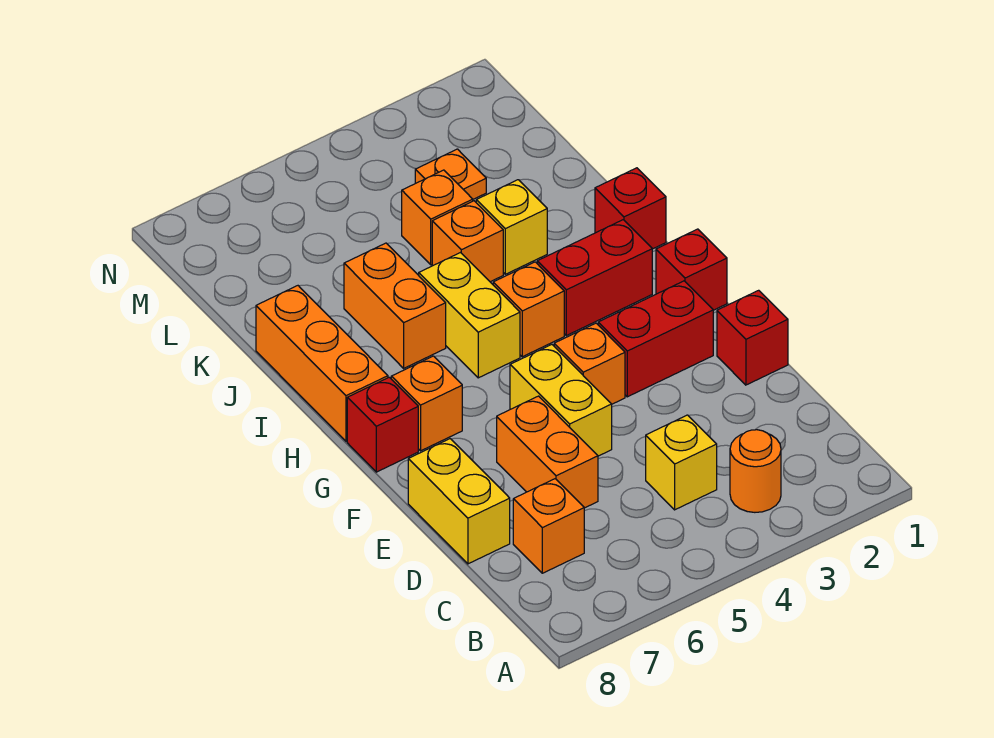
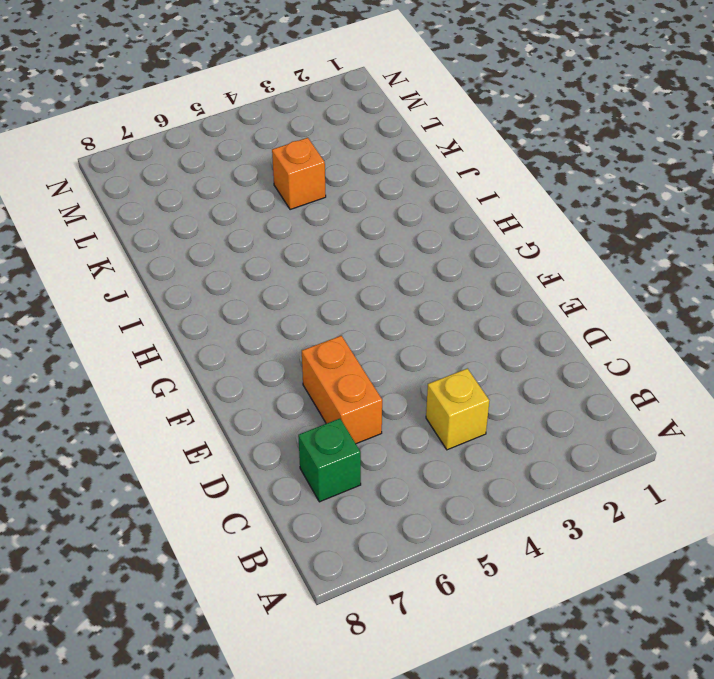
green 1x1 brick [298,419,361,502] -> orange 1x1 brick [513,479,584,573]
none -> orange 1x1 round brick [730,430,781,512]
none -> yellow 1x2 brick [408,439,510,564]
none -> red 1x1 brick [717,290,788,385]

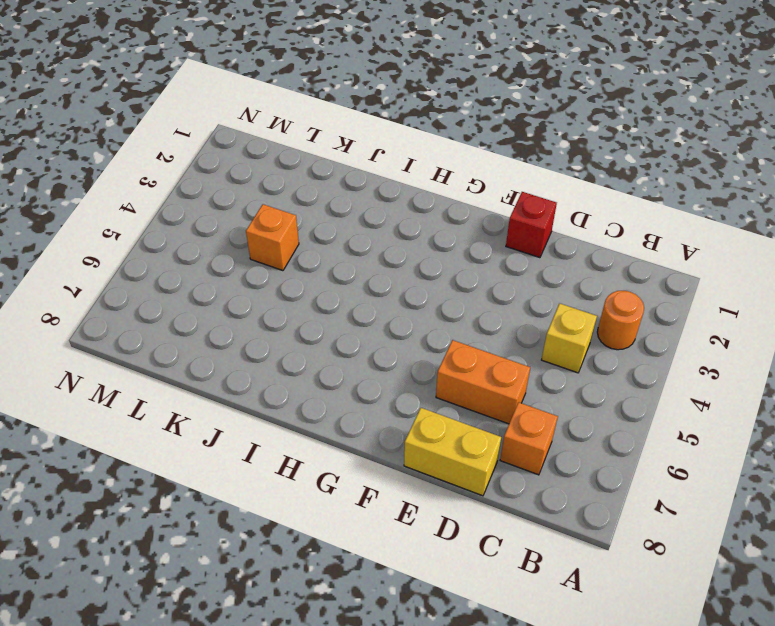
none -> yellow 1x2 brick [510,345,612,456]
none -> red 1x2 brick [598,281,713,397]
none -> orange 1x1 brick [554,323,625,404]

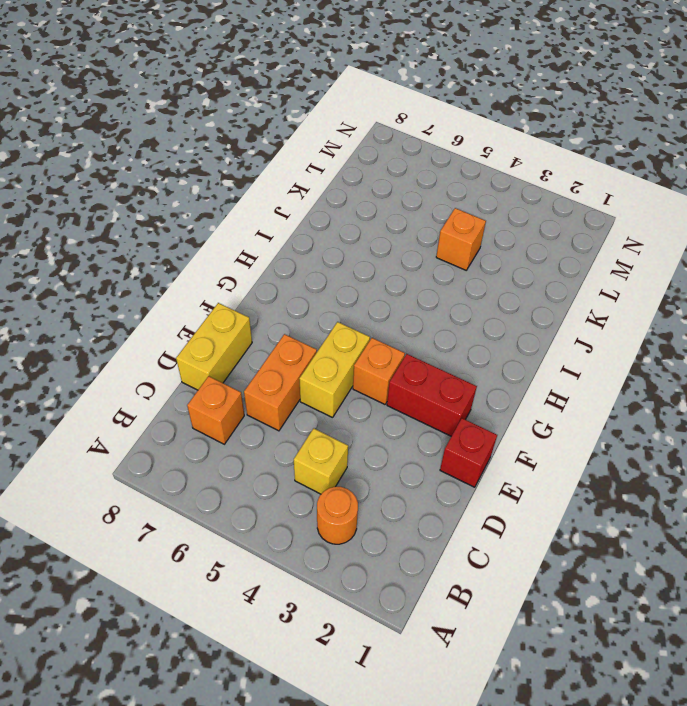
none -> red 1x1 brick [656,229,727,310]
none -> orange 1x1 brick [391,356,462,451]
none -> red 1x1 brick [347,377,418,472]

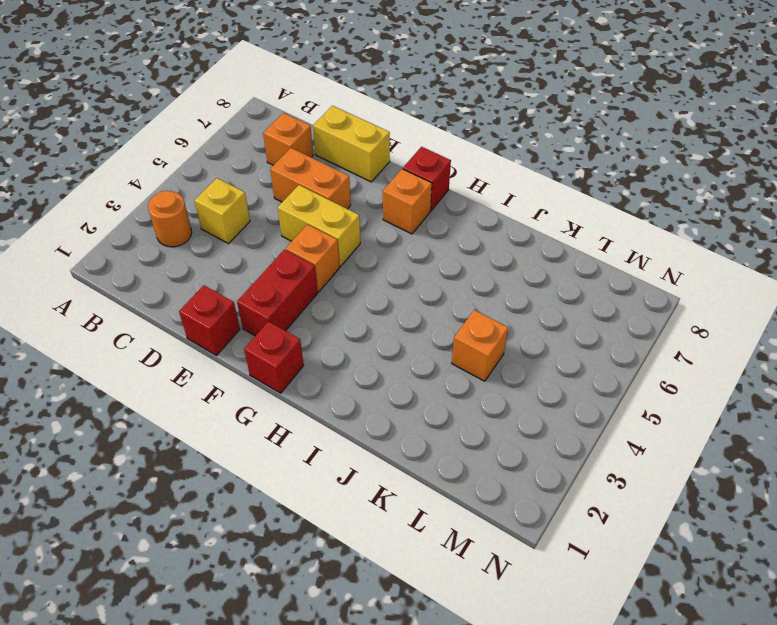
none -> red 1x2 brick [537,220,652,336]
none -> orange 1x1 brick [493,262,564,357]
none -> yellow 1x2 brick [419,253,520,378]

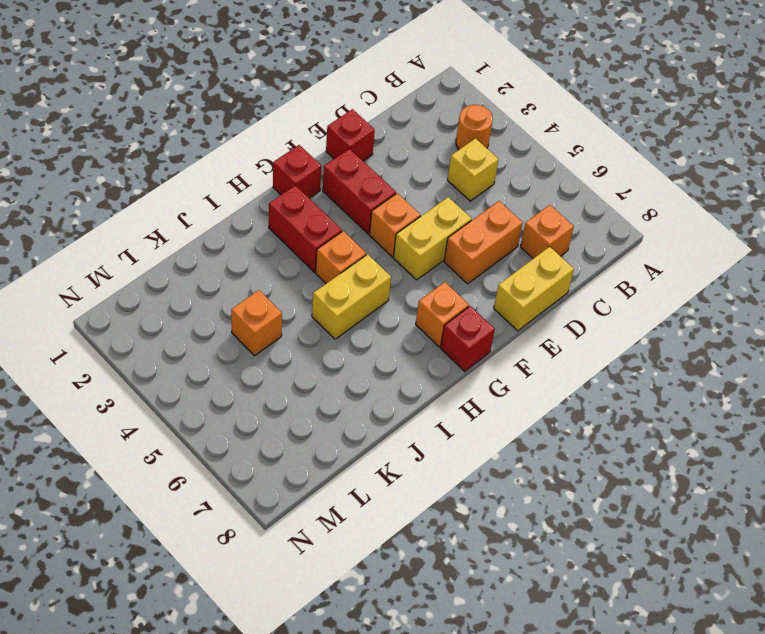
none -> orange 1x3 brick [256,286,388,441]
none -> red 1x1 brick [595,168,666,249]
none -> orange 1x2 brick [344,243,446,368]

